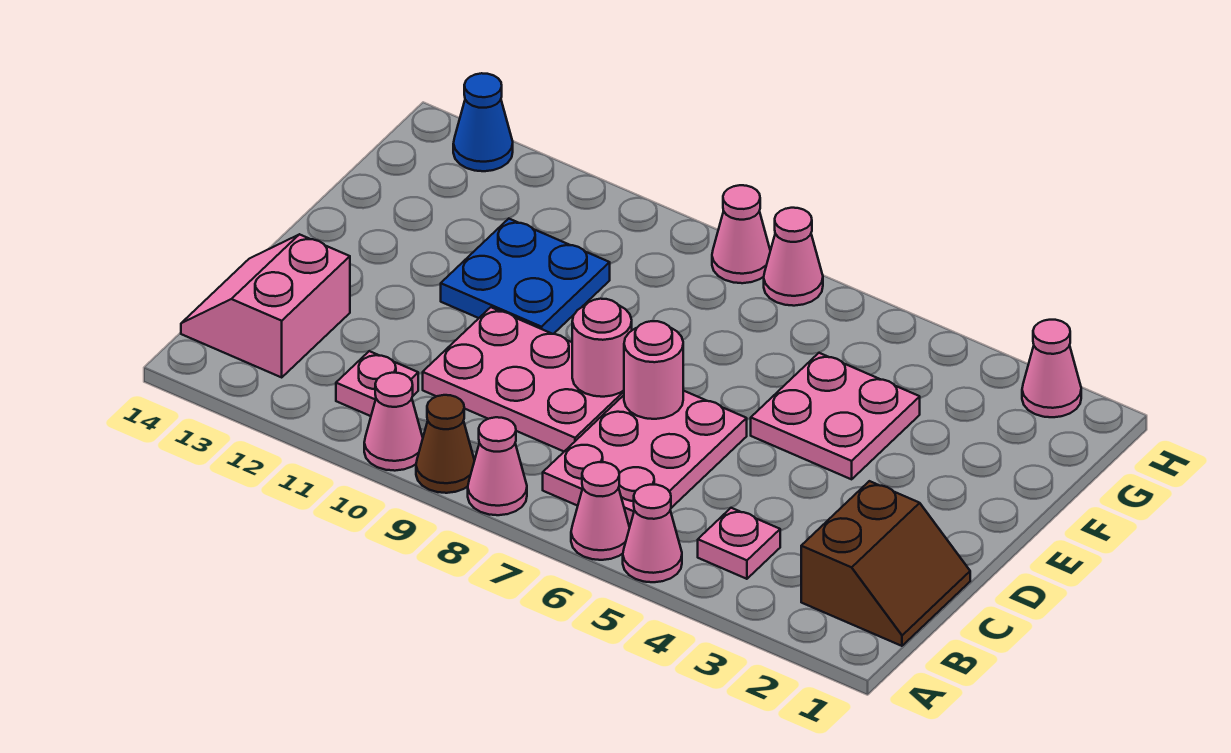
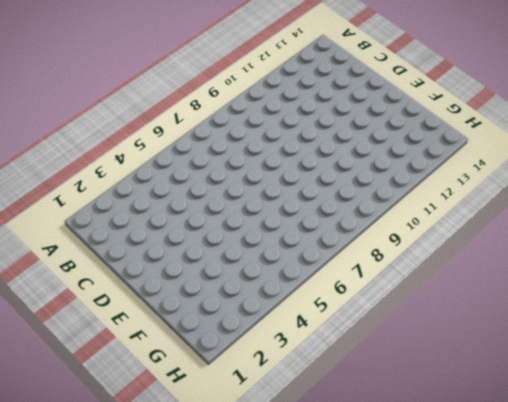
none -> pink 1x1 cone [623,485,682,582]
none -> pink 1x1 cone [571,462,630,560]
none -> pink 1x1 cone [468,417,527,515]

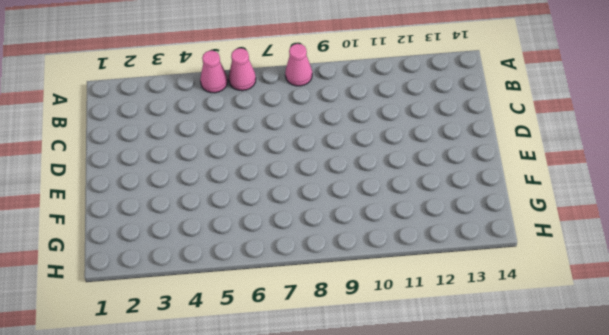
none -> brown 1x1 cone [416,395,475,493]
none -> pink 1x1 cone [364,373,423,471]
none -> brown 2x2 slope [801,481,970,646]

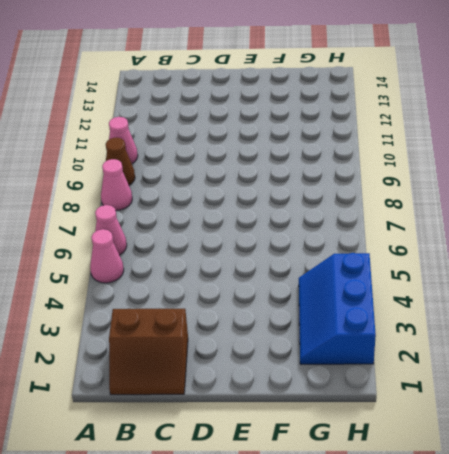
blue 2x3 slope [299,253,376,364] -> pink 1x1 cone [1022,320,1081,417]
none -> pink 1x1 plate [698,508,780,579]
none -> pink 2x3 plate [543,391,747,527]
none -> pink 1x1 plate [336,351,418,416]

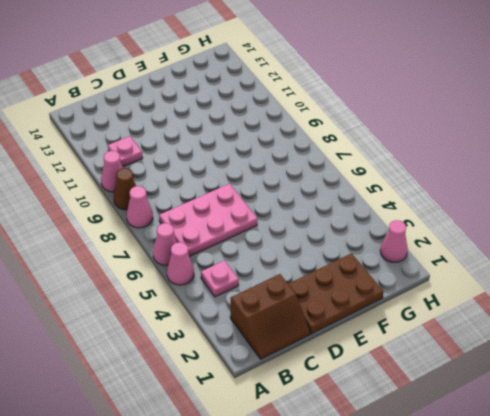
brown 2x3 plate [288,253,384,334] -> none
none -> pink 2x2 slope [181,234,350,377]
none -> pink 2x3 plate [423,307,624,451]
none -> pink 2x2 plate [751,353,920,479]

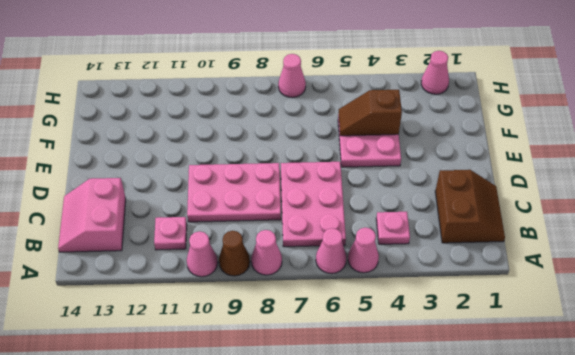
brown 1x2 slope [339,90,402,136] -> none
none -> blue 2x2 plate [441,219,610,334]
none -> pink 1x1 cone [712,185,770,283]
none -> blue 1x1 cone [453,73,513,171]

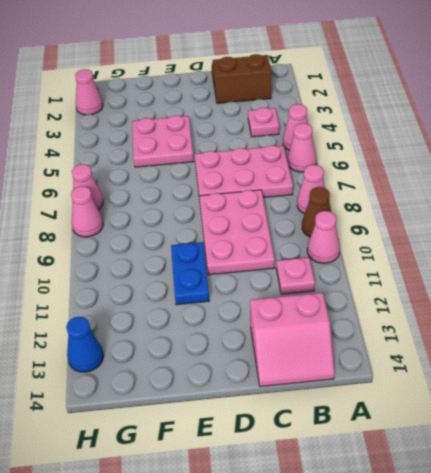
blue 1x2 plate [171,242,209,305] -> blue 2x2 plate [441,219,610,334]
none -> pink 1x1 round brick [624,321,683,419]
none -> pink 1x1 round brick [572,299,632,397]

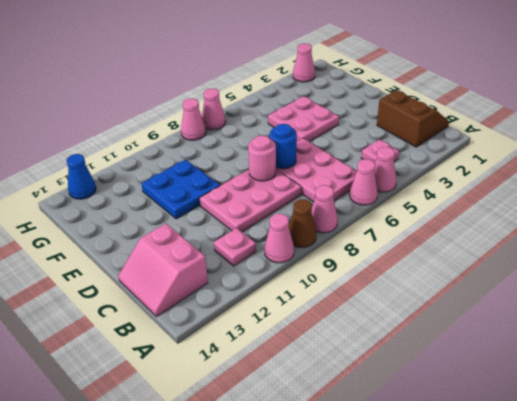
blue 1x1 round brick [270,124,297,169] -> pink 1x1 round brick [624,321,683,419]

